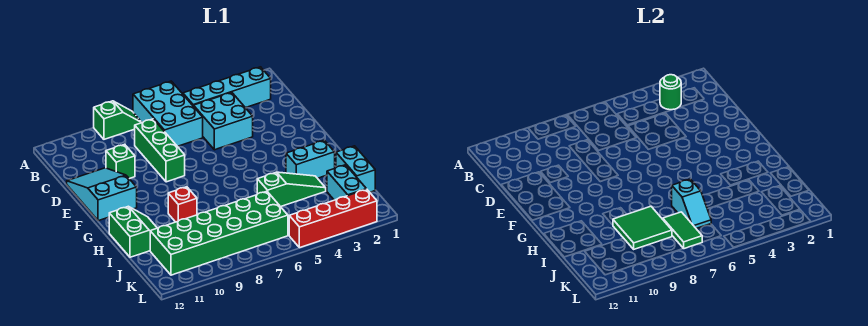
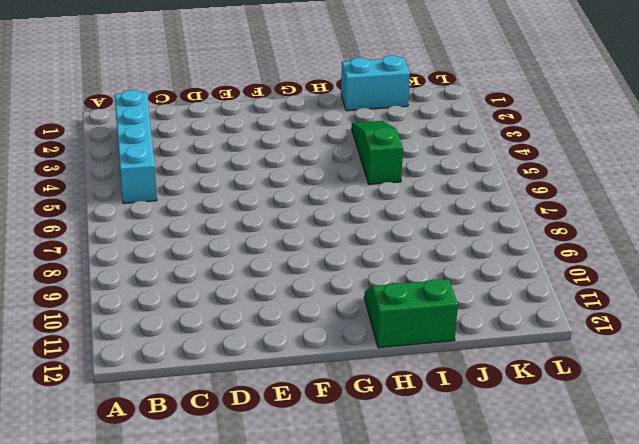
none -> cyan 2x3 brick [133,81,203,147]
none -> green 1x2 slope [94,101,142,139]
none -> cyan 2x2 brick [194,92,253,150]

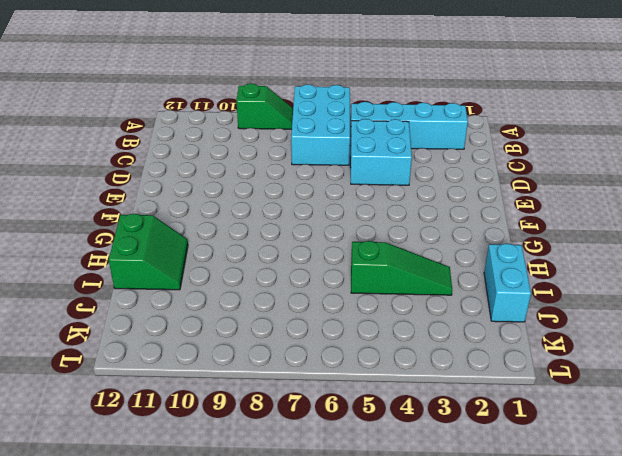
none -> green 1x3 brick [134,119,185,182]
none -> green 1x1 brick [106,144,135,179]
none -> cyan 2x3 slope [67,168,137,221]

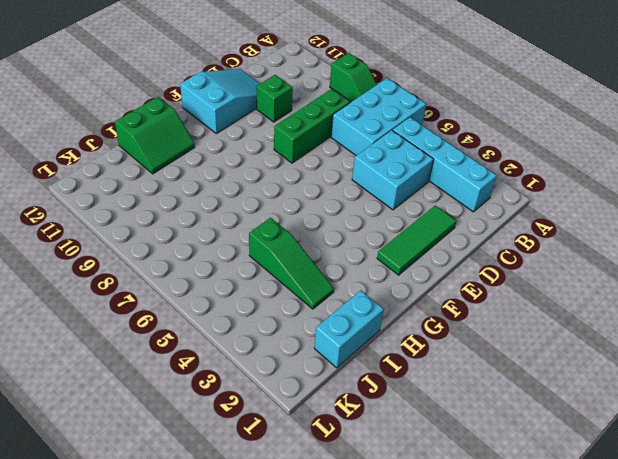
green 1x3 tile [377,205,456,275] -> none
none -> cyan 1x2 brick [286,140,335,178]
none -> red 1x1 brick [168,187,197,222]
none -> cyan 1x2 brick [327,165,366,200]

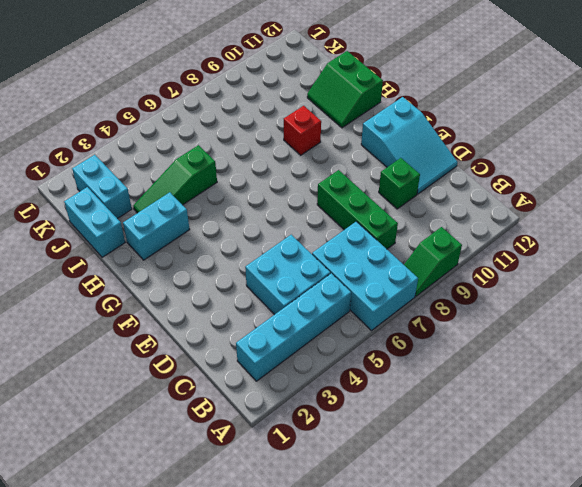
none -> green 2x6 brick [150,191,288,275]
none -> red 1x4 brick [289,189,377,248]
none -> green 1x1 round brick [660,75,681,110]

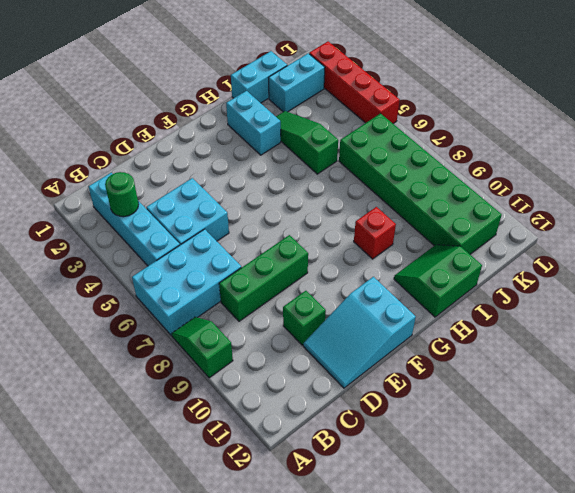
none -> cyan 1x2 slope [672,179,711,228]
none -> green 2x2 tile [613,206,672,249]
none -> green 1x2 tile [663,212,702,249]

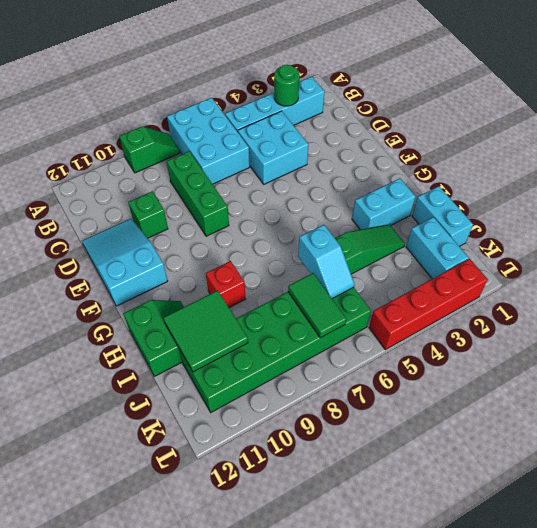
green 2x2 tile [164,290,248,372] -> green 2x2 tile moved to [613,206,672,249]

